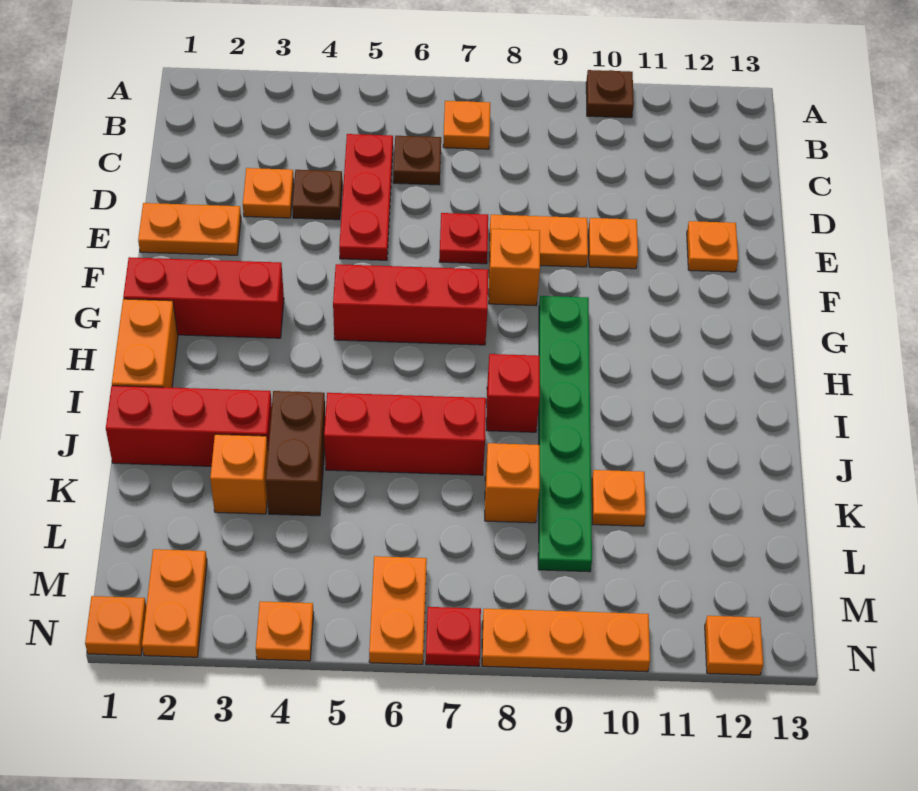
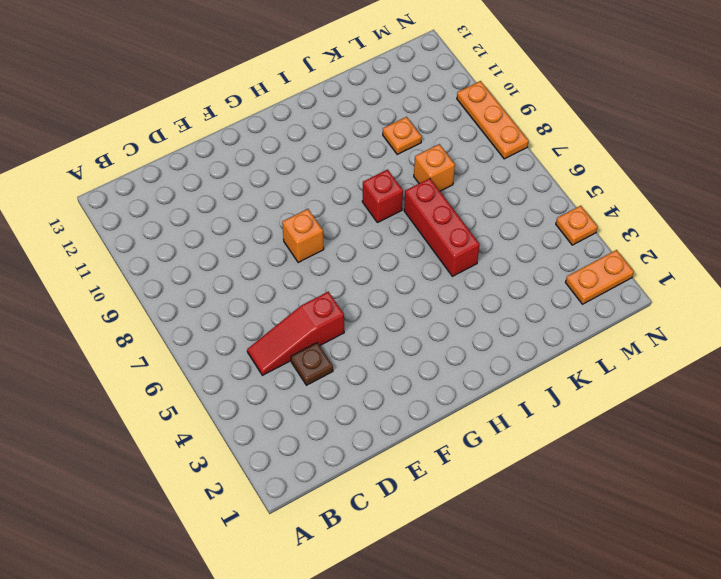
red 1x3 slope [247,292,344,375] -> red 1x3 plate [339,134,393,260]
none -> brown 1x1 plate [586,70,634,118]
none -> orange 1x1 plate [443,101,490,149]
none -> brown 1x1 plate [393,136,441,185]
none -> orange 1x1 plate [243,168,294,218]

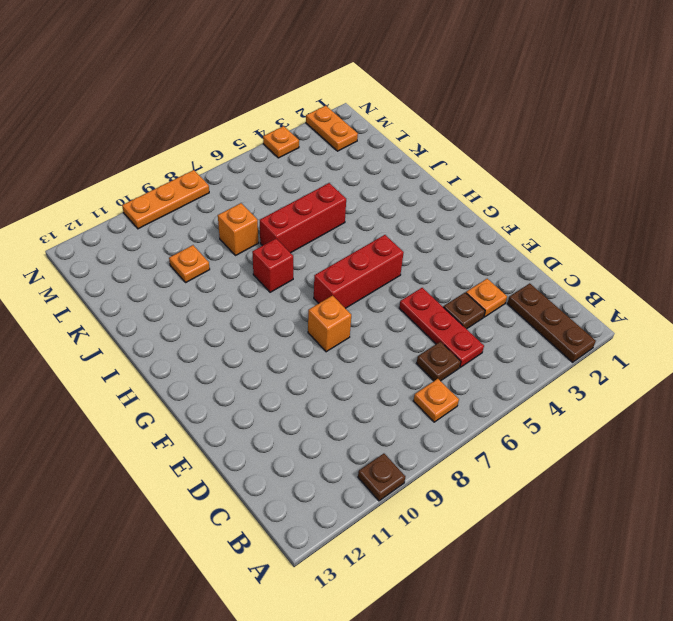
brown 1x3 plate [507,283,596,362] -> none
none -> orange 1x2 plate [138,203,241,255]
none -> red 1x1 plate [439,213,488,264]
none -> orange 1x2 plate [489,215,588,267]
none -> orange 1x1 plate [588,218,638,269]

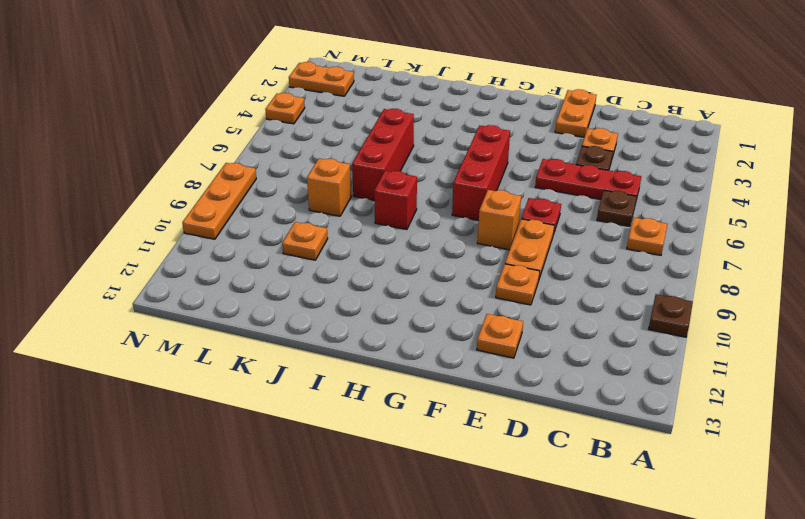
none -> red 1x3 brick [123,257,284,338]
none -> green 1x6 plate [538,296,592,572]
none -> orange 1x2 brick [112,299,178,388]
none -> red 1x3 brick [106,386,272,466]

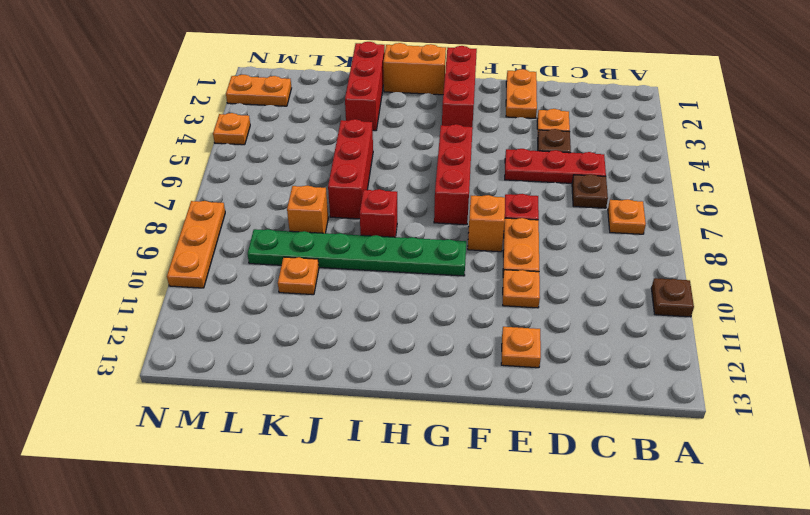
none -> brown 1x2 brick [266,391,325,516]
none -> orange 1x1 brick [210,434,268,514]
none -> orange 1x2 plate [369,556,427,664]
none -> orange 1x1 plate [85,596,146,656]

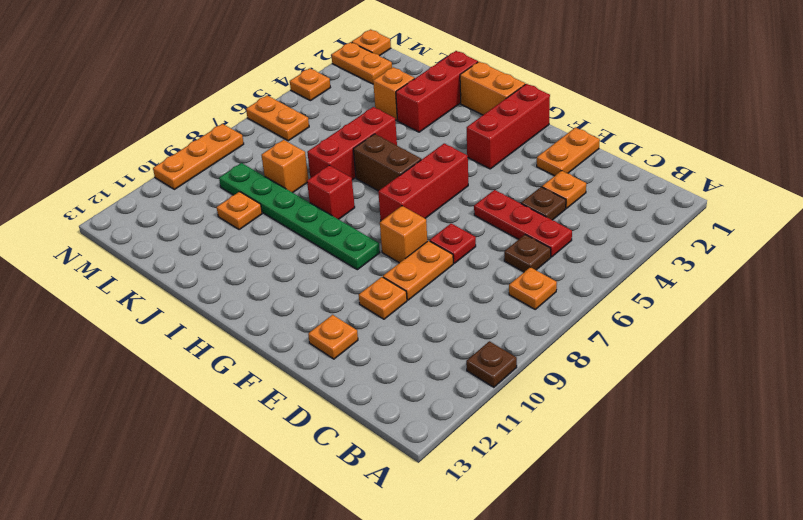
brown 1x2 brick [353,134,421,191] -> brown 1x2 brick moved to [266,391,325,516]
none -> red 1x1 plate [426,607,481,666]
none -> orange 1x1 plate [705,616,763,675]

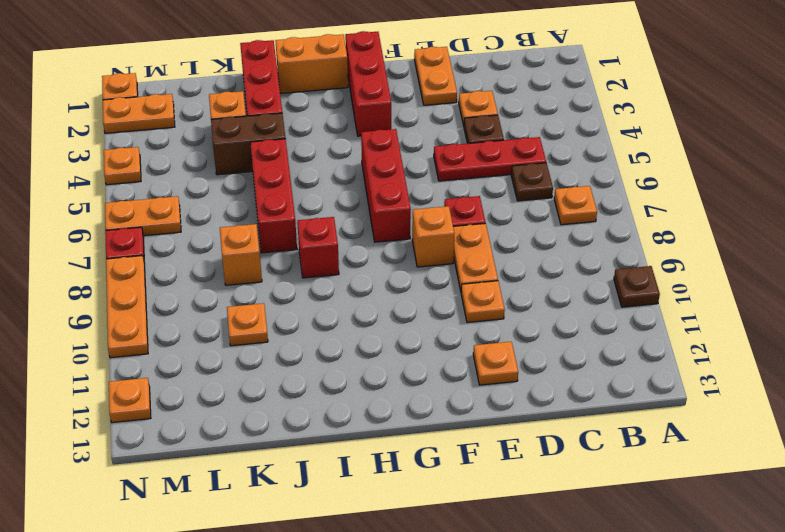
none -> green 1x6 plate [538,296,592,572]

